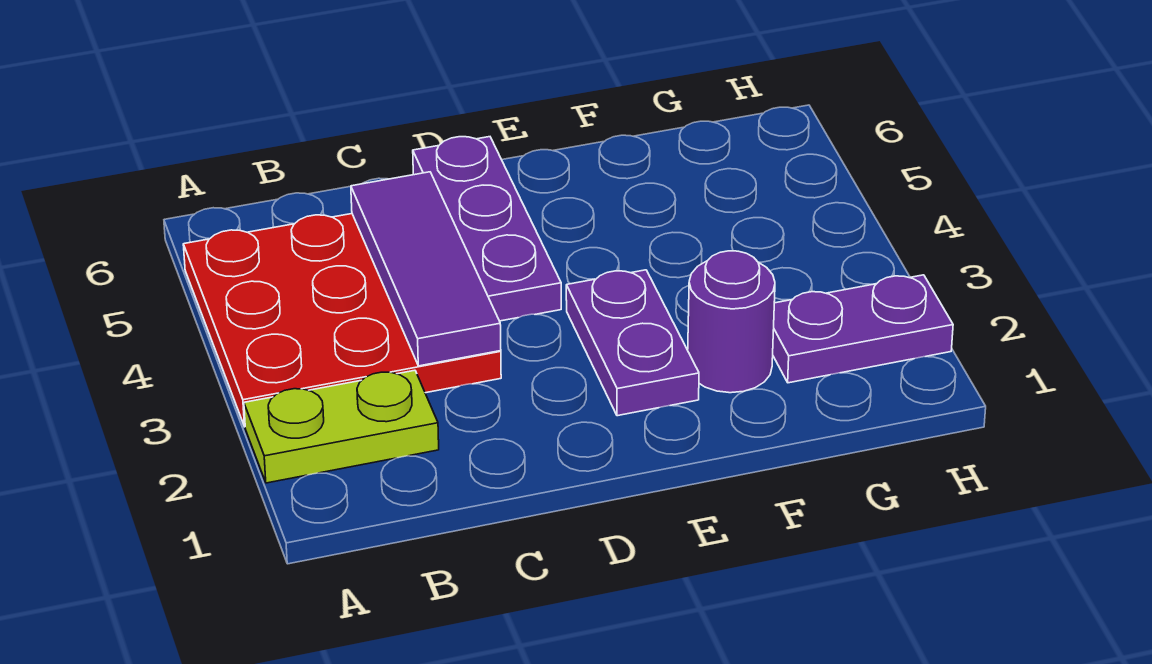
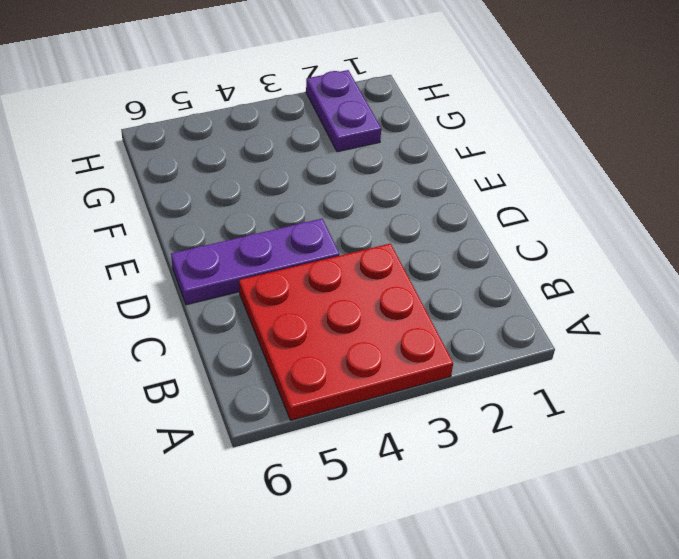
none -> lime 1x2 plate [244,370,439,483]
none -> purple 1x2 plate [566,270,699,416]

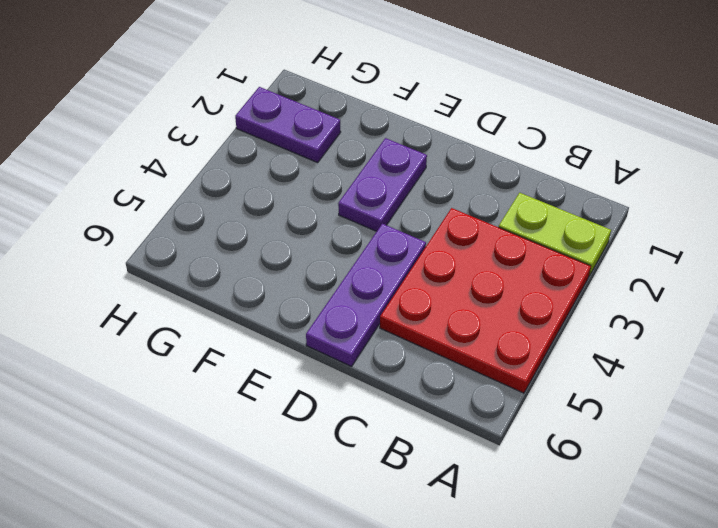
none -> purple 1x1 round brick [688,251,775,393]
none -> purple 1x3 tile [351,172,501,366]

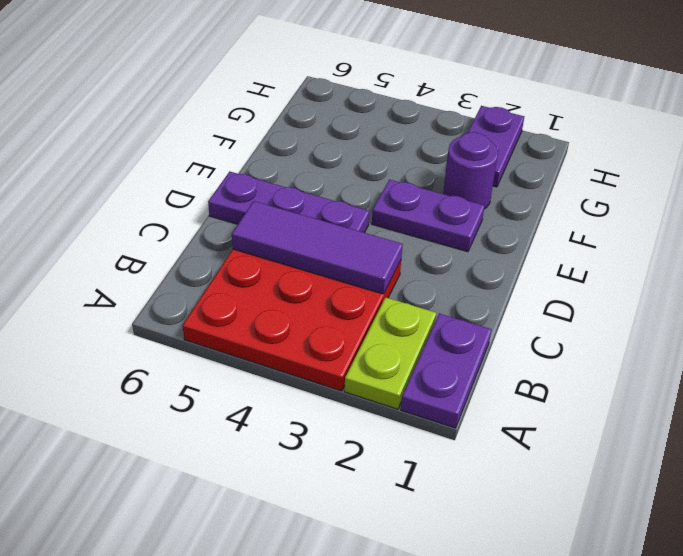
purple 1x2 plate [401,314,491,428] -> none

